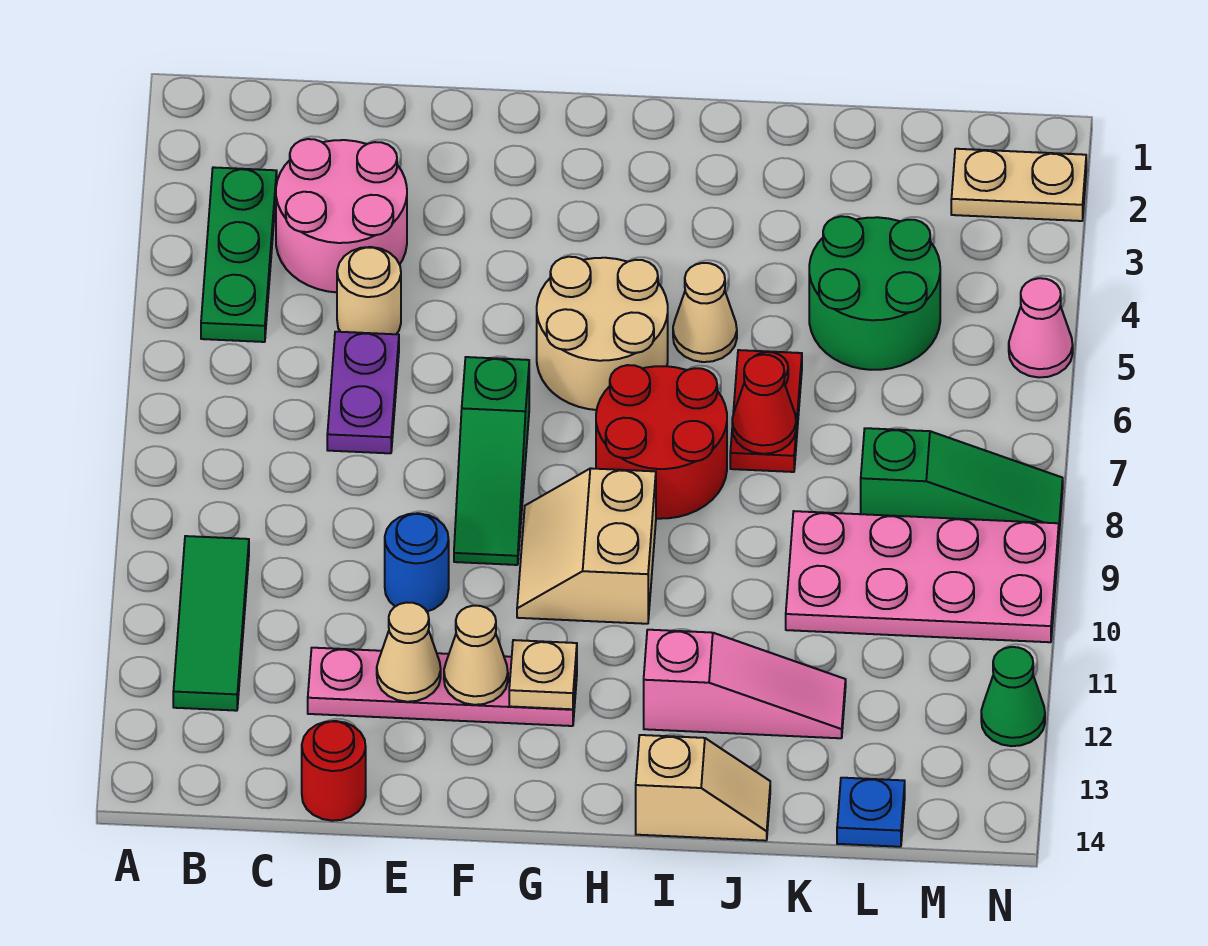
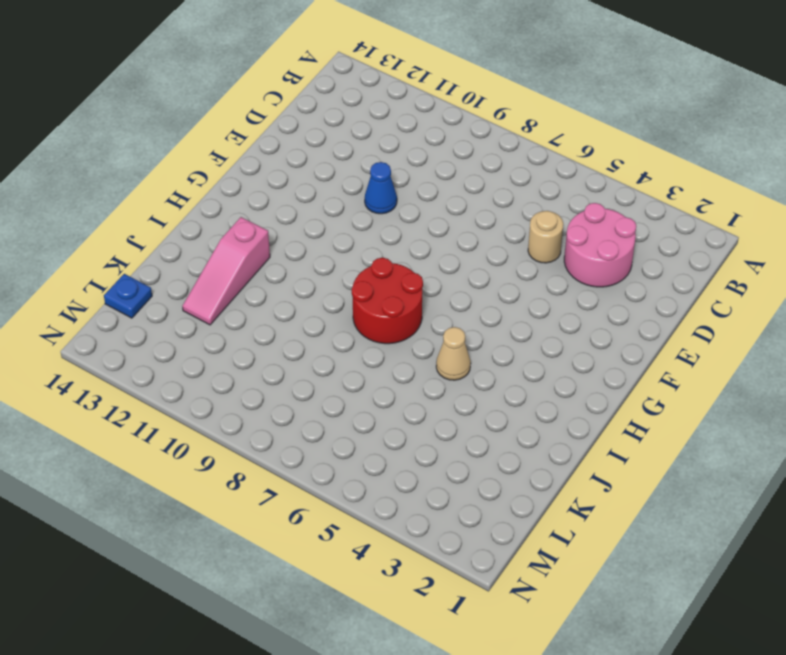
blue 1x1 cone [365,162,397,214] -> blue 1x1 round brick [385,513,449,611]
none -> green 1x3 plate [201,167,277,342]
none -> green 1x3 tile [173,536,249,711]
none -> purple 1x2 plate [327,332,399,453]

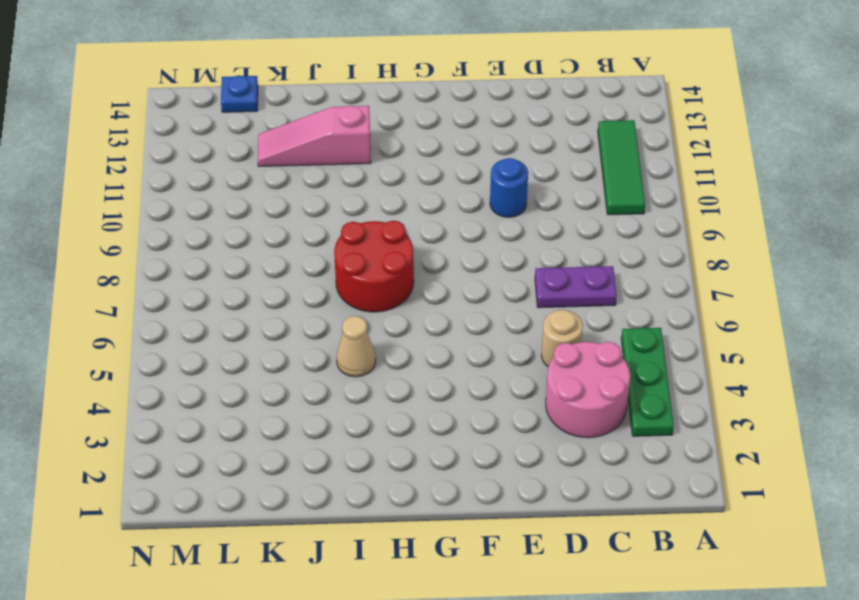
purple 1x2 plate [535,266,617,308] -> purple 1x2 plate turned to [327,332,399,453]
none -> pink 1x4 plate [308,648,577,726]
none -> red 1x1 round brick [302,721,366,821]
none -> green 1x3 slope [454,357,529,565]

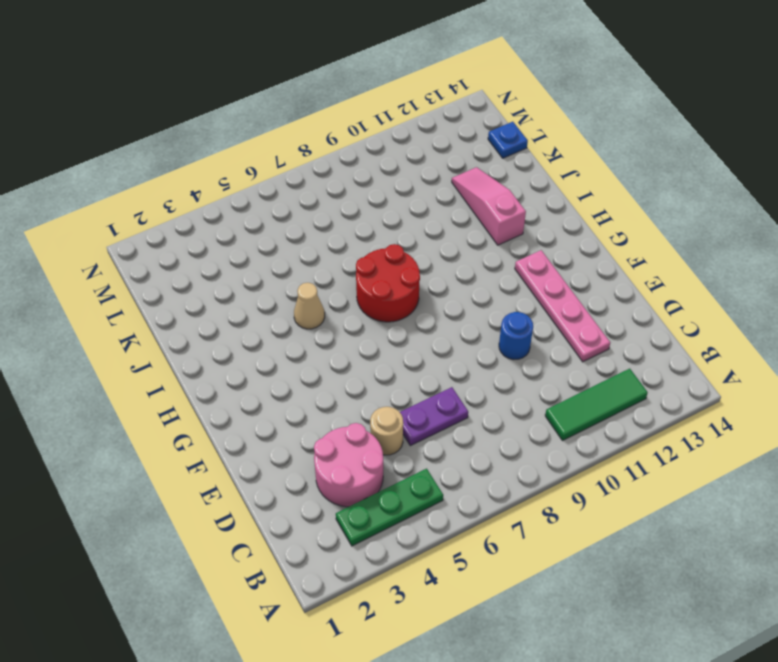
none -> red 1x1 round brick [302,721,366,821]
none -> green 1x3 slope [454,357,529,565]
none -> tan 2x2 round brick [537,257,668,410]

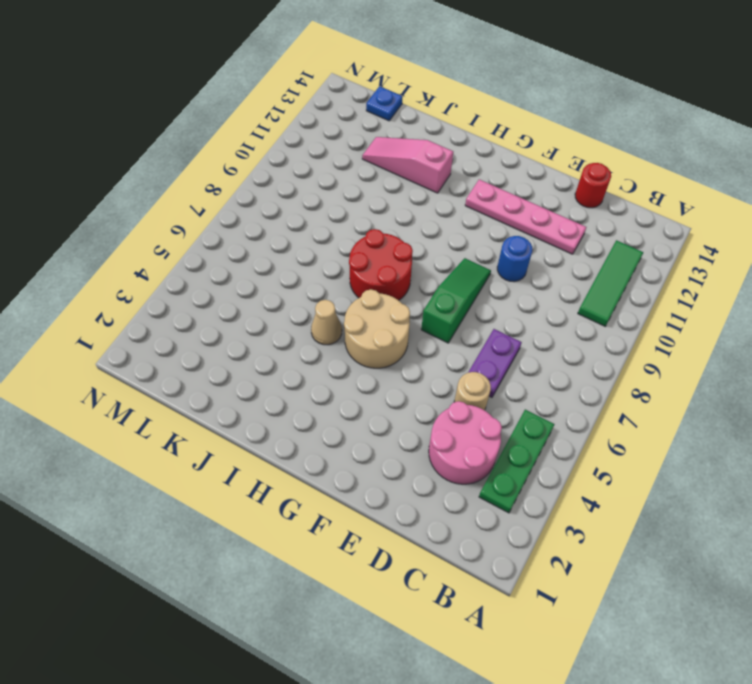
none -> tan 2x2 slope [517,468,656,624]
none -> tan 1x2 slope [636,735,770,841]
none -> red 1x2 plate [730,350,802,472]

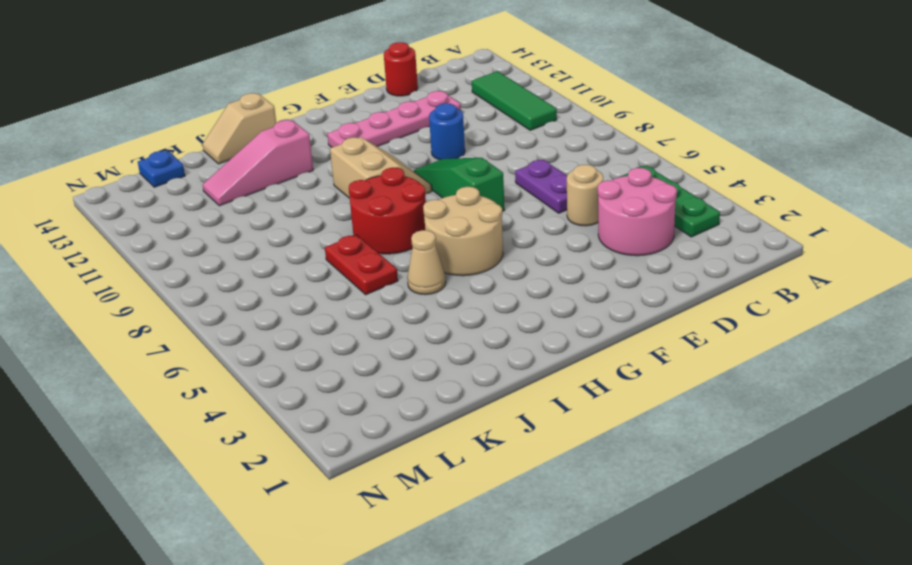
none -> green 2x2 round brick [809,216,940,370]
none -> pink 2x4 plate [786,511,1059,642]
none -> green 1x3 slope [861,428,1063,530]

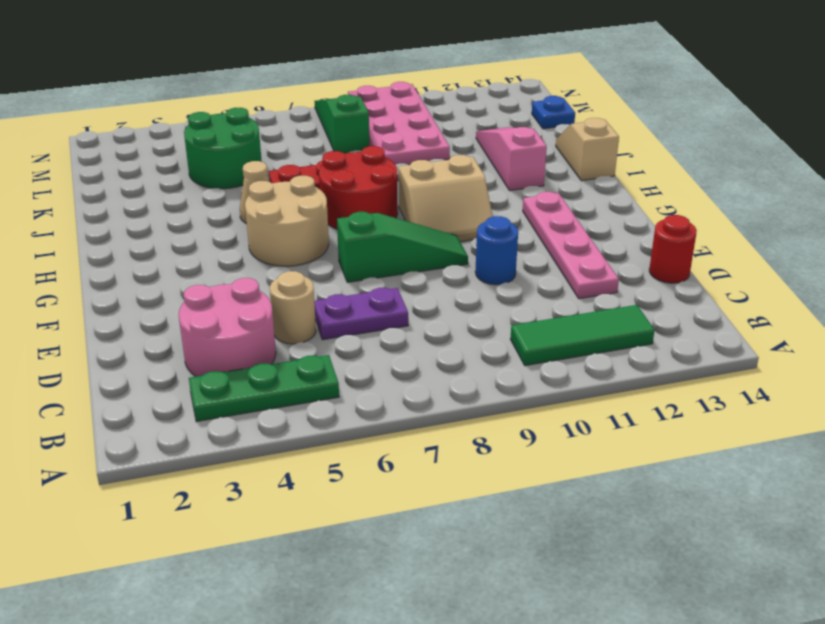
none -> tan 1x2 plate [951,149,1086,221]
none -> pink 1x1 cone [1009,278,1073,377]
none -> green 1x1 cone [981,647,1045,746]

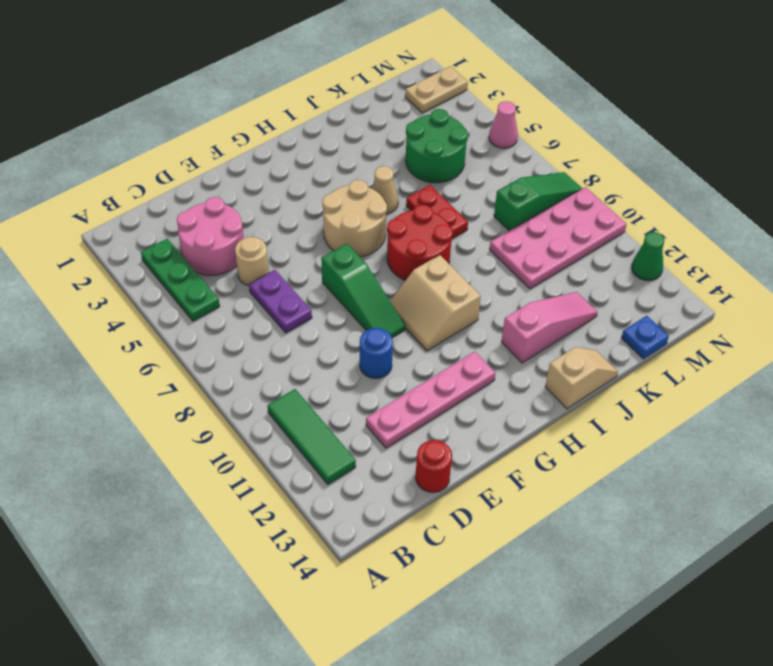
none -> tan 1x1 cone [377,603,441,702]
none -> tan 1x1 cone [444,606,508,705]
none -> tan 1x1 plate [509,640,577,709]

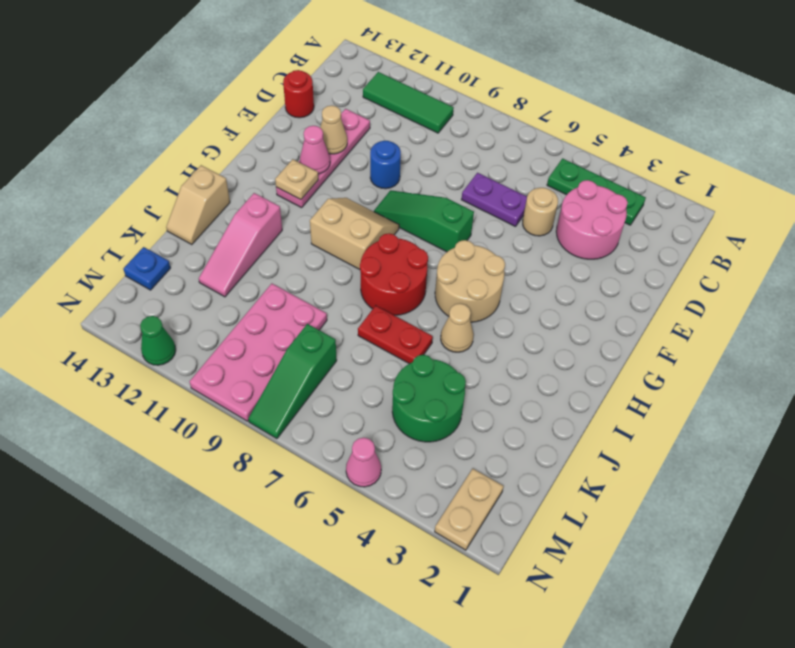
pink 1x1 cone [300,126,330,174] -> tan 1x1 cone [444,606,508,705]
none -> red 1x1 cone [732,355,796,454]

